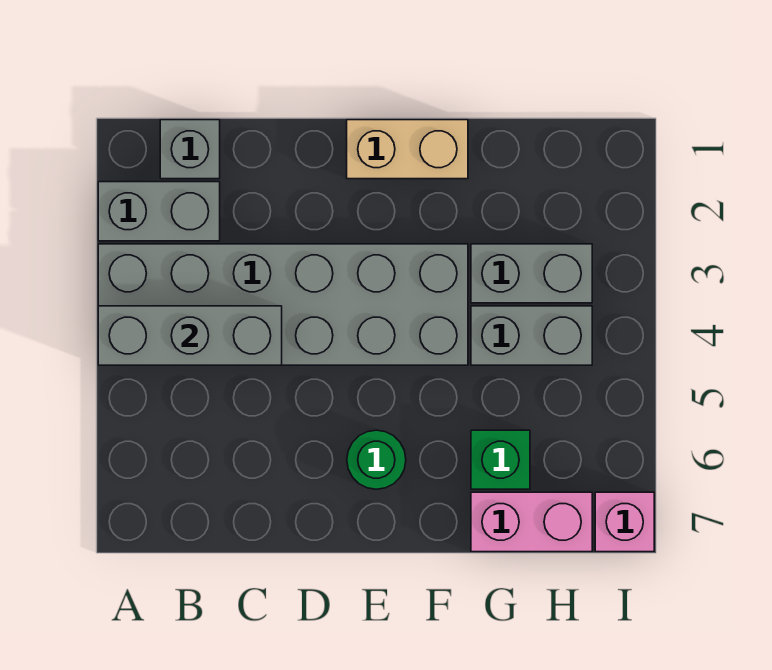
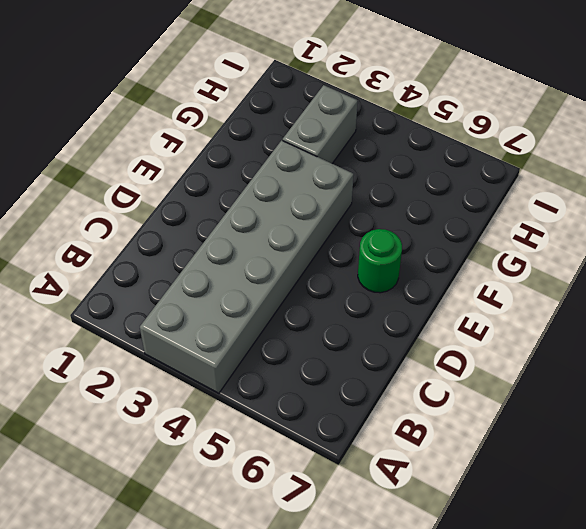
none -> grey 1x2 brick [98,182,220,241]
none -> grey 1x1 brick [160,120,220,179]

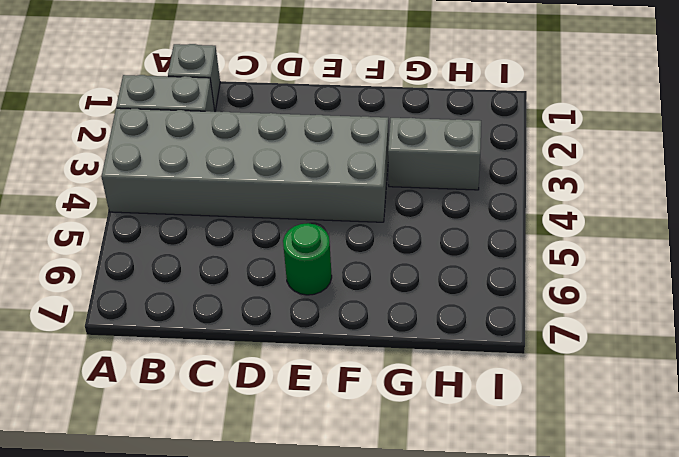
none -> tan 1x2 brick [347,120,468,179]
none -> grey 1x2 brick [471,306,592,365]

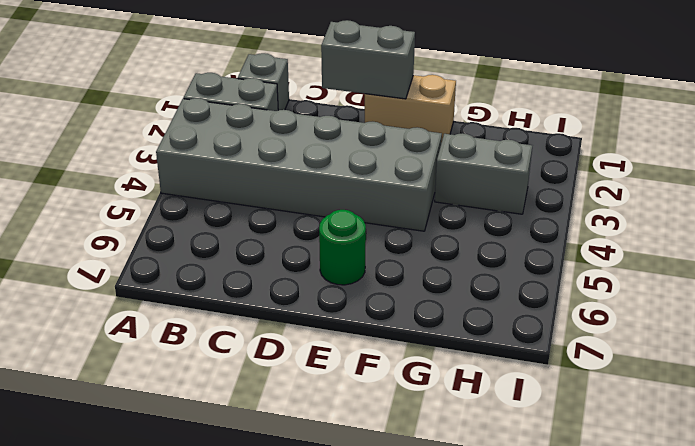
grey 1x2 brick [321,20,415,99] -> grey 1x2 brick moved to [471,306,592,365]
none -> green 1x1 brick [471,430,530,489]
none -> pink 1x2 brick [471,492,592,552]

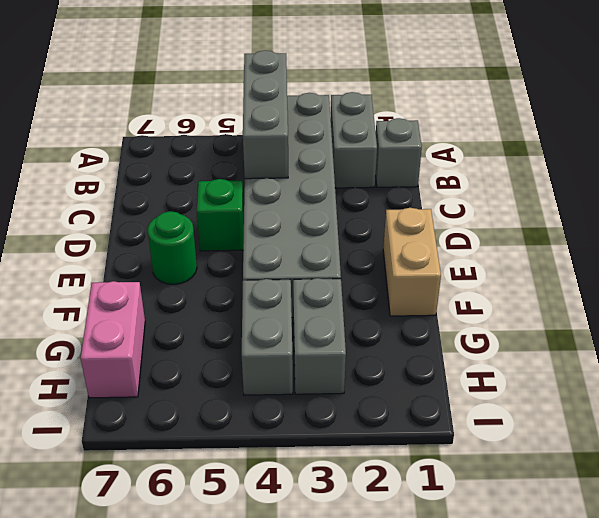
green 1x1 brick [197,179,244,251] -> green 1x1 brick moved to [471,430,530,489]
none -> pink 1x1 brick [595,492,654,552]

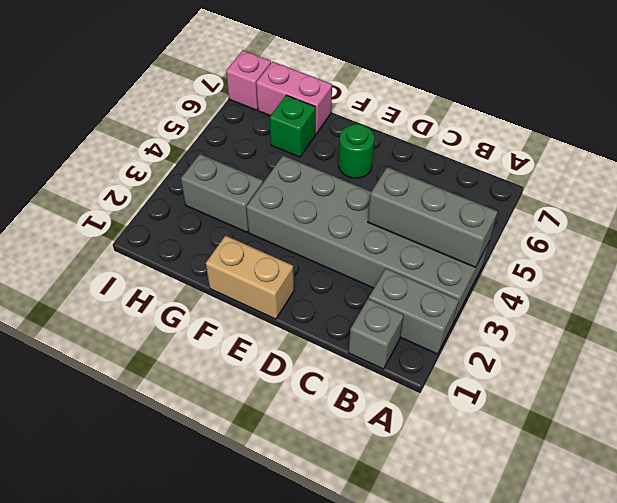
none -> grey 1x2 brick [471,306,592,365]

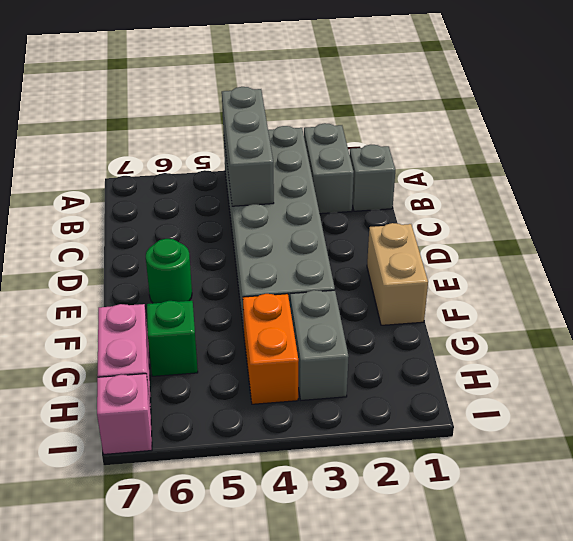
orange 1x2 brick [243,294,299,404] -> grey 1x2 brick [471,306,592,365]

